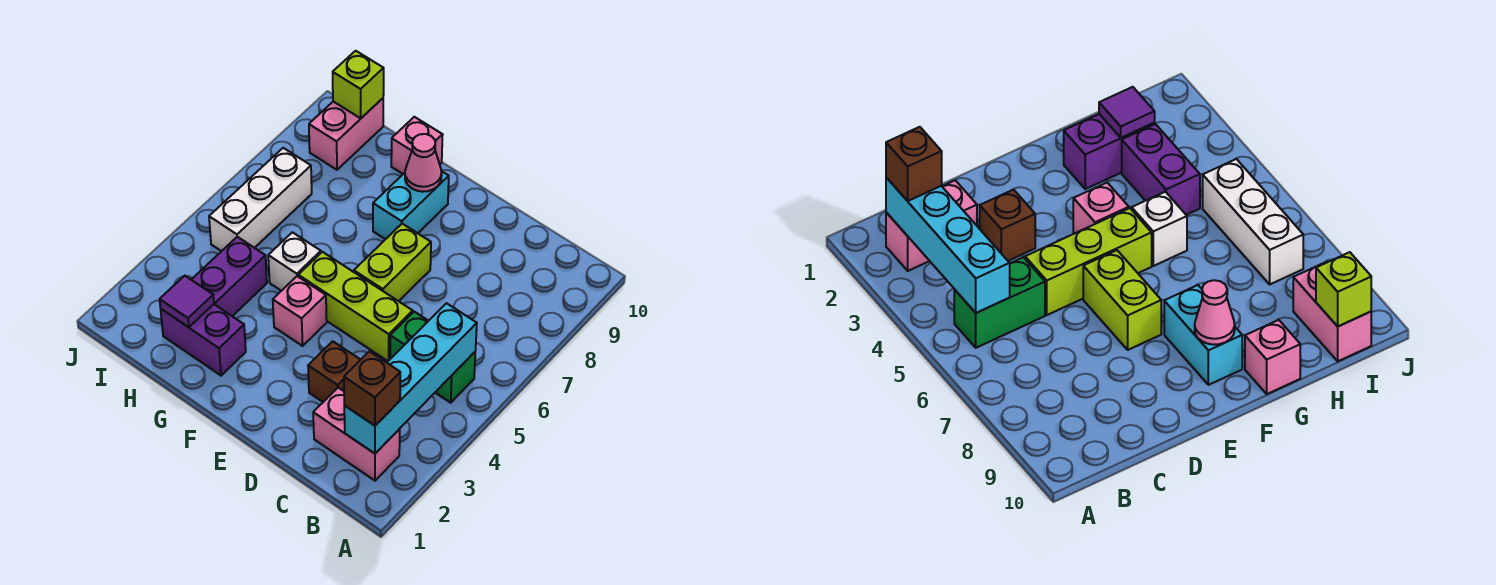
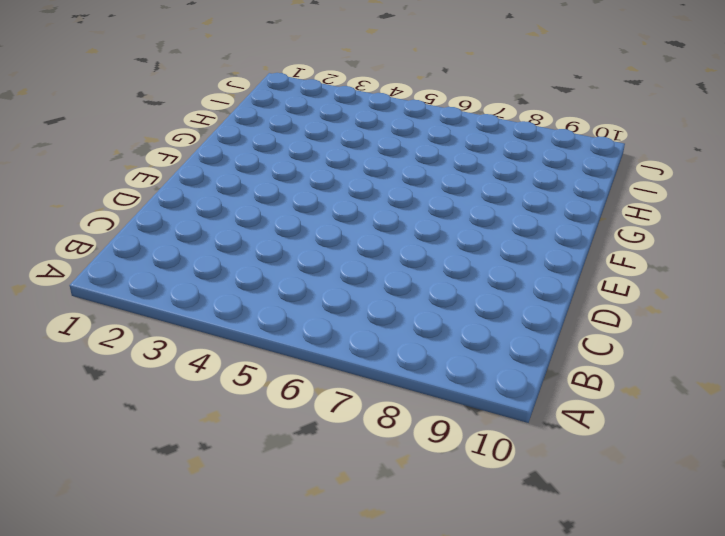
none -> pink 1x2 brick [313,388,400,481]
none -> green 1x2 brick [390,312,475,403]
none -> brown 1x1 brick [308,341,360,402]

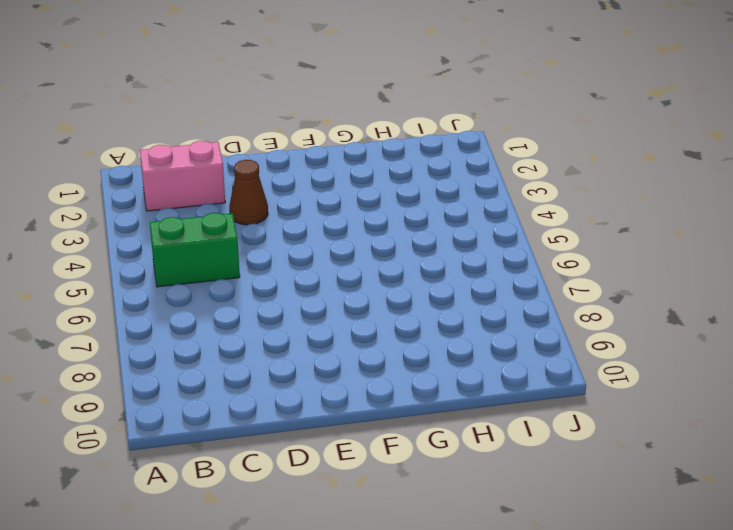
brown 1x1 cone [229,160,268,225] -> brown 1x1 brick [308,341,360,402]
none -> lime 1x3 brick [298,252,413,361]
none -> lime 1x2 brick [354,224,431,301]
none -> pink 1x1 brick [273,276,327,346]

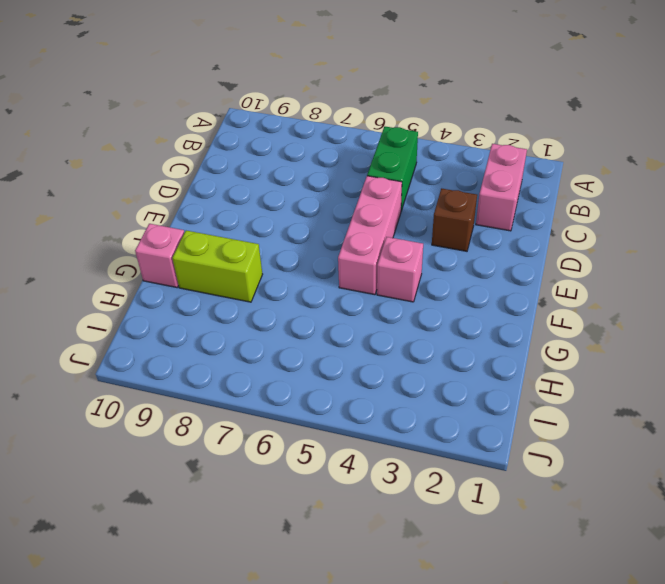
pink 1x3 brick [338,176,402,295] -> lime 1x3 brick [298,252,413,361]
lime 1x2 brick [172,231,263,302] -> lime 1x2 brick moved to [354,224,431,301]
none -> cyan 1x2 brick [373,171,449,239]
none -> purple 1x2 brick [161,304,246,376]
none -> white 1x1 brick [268,232,321,291]

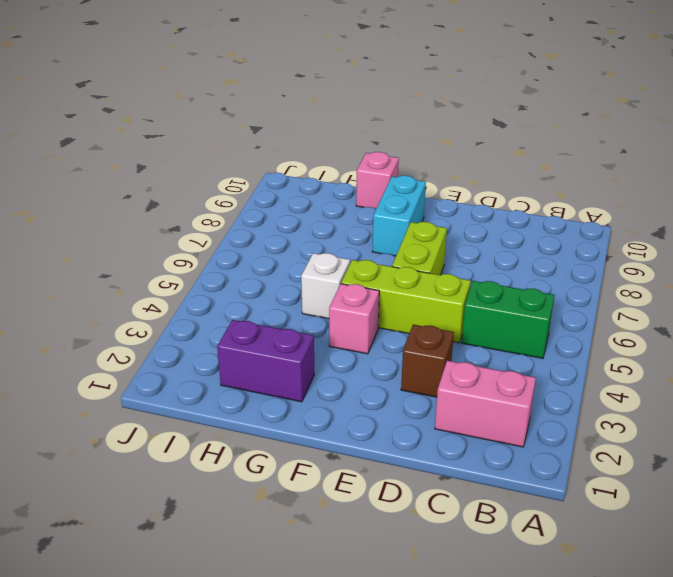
none -> purple 1x2 brick [191,237,267,316]
none -> white 1x3 brick [209,148,312,251]
none -> pink 1x2 brick [309,98,383,170]

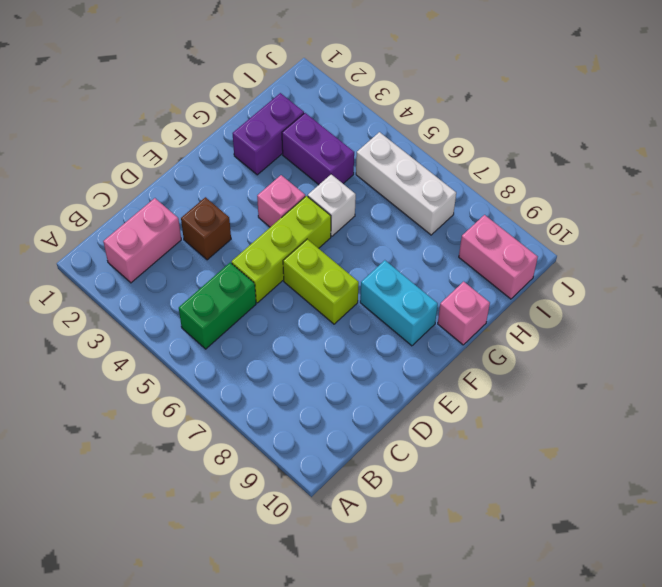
none -> cyan 1x4 brick [344,303,477,454]
none -> pink 1x1 cone [405,134,442,192]
none -> purple 1x1 tile [160,276,214,327]

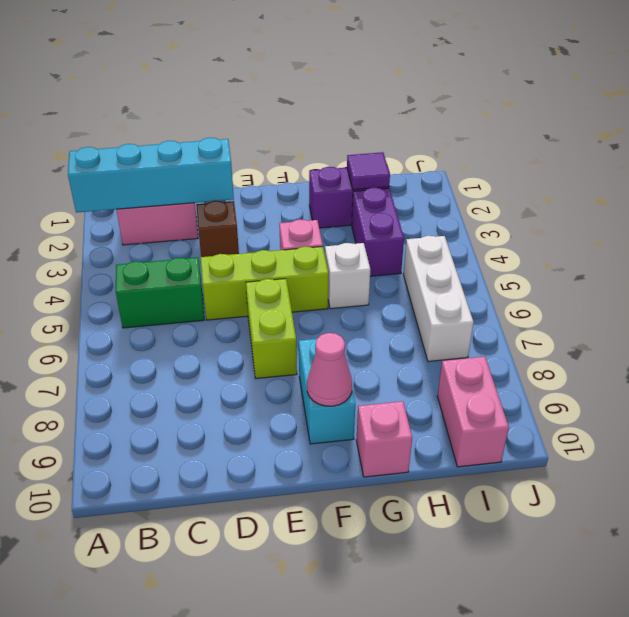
cyan 1x4 brick [68,138,234,213] -> cyan 1x4 brick turned to [344,303,477,454]
none -> lime 1x1 brick [333,51,384,118]
none -> brown 1x1 brick [344,351,400,426]

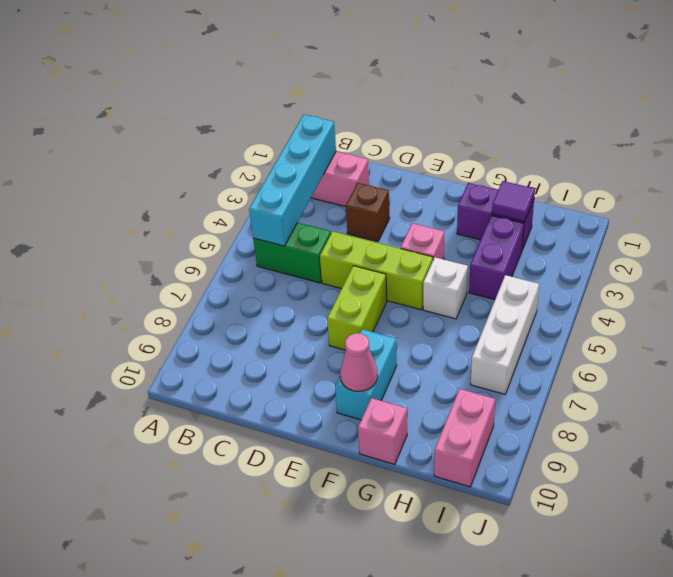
none -> lime 1x1 brick [333,51,384,118]
none -> brown 1x1 brick [344,351,400,426]

